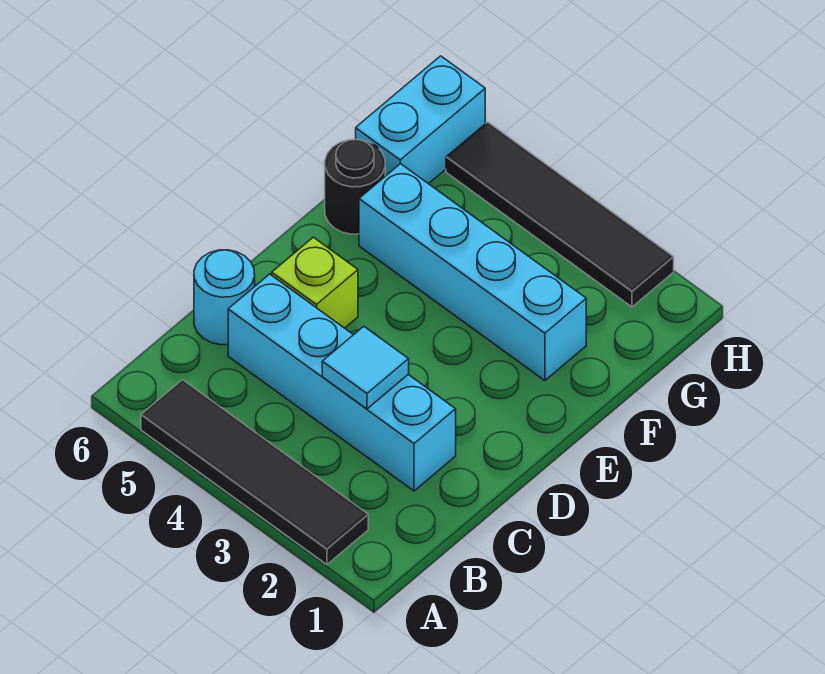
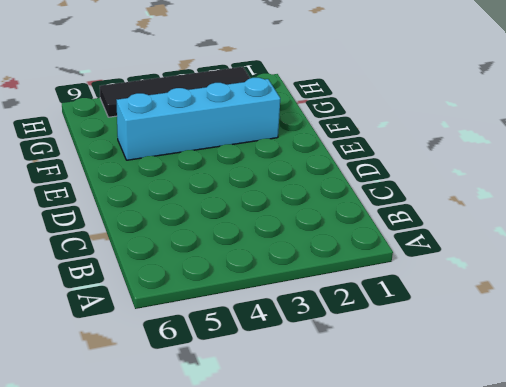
none -> black 1x4 tile [141,380,368,565]
none -> cyan 1x4 brick [228,274,456,491]

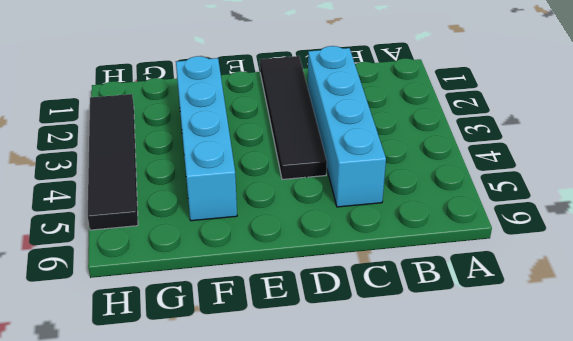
black 1x4 tile [260,56,327,179] -> black 1x4 tile moved to [141,380,368,565]
none -> cyan 1x1 round brick [194,250,255,345]
none -> lime 1x1 brick [272,237,358,328]

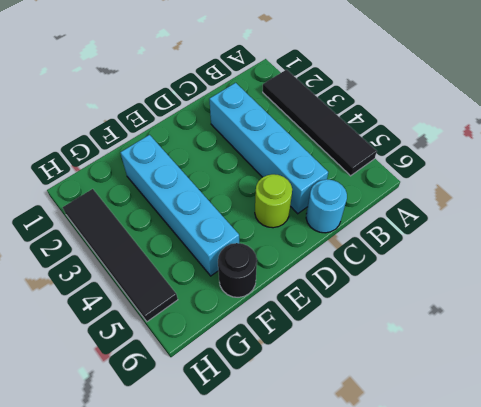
lime 1x1 round brick [255,174,292,228] -> lime 1x1 brick [272,237,358,328]
none -> cyan 1x2 brick [356,56,485,184]
none -> cyan 1x1 tile [322,326,409,409]

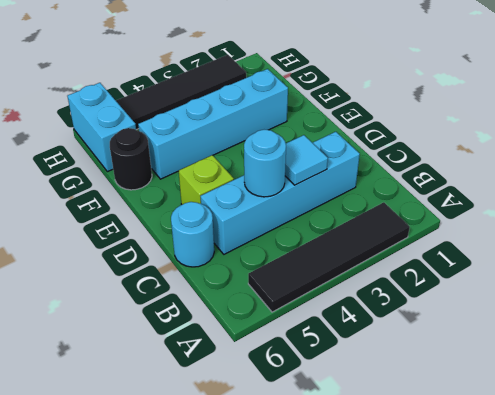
cyan 1x1 round brick [244,130,286,197] -> none

